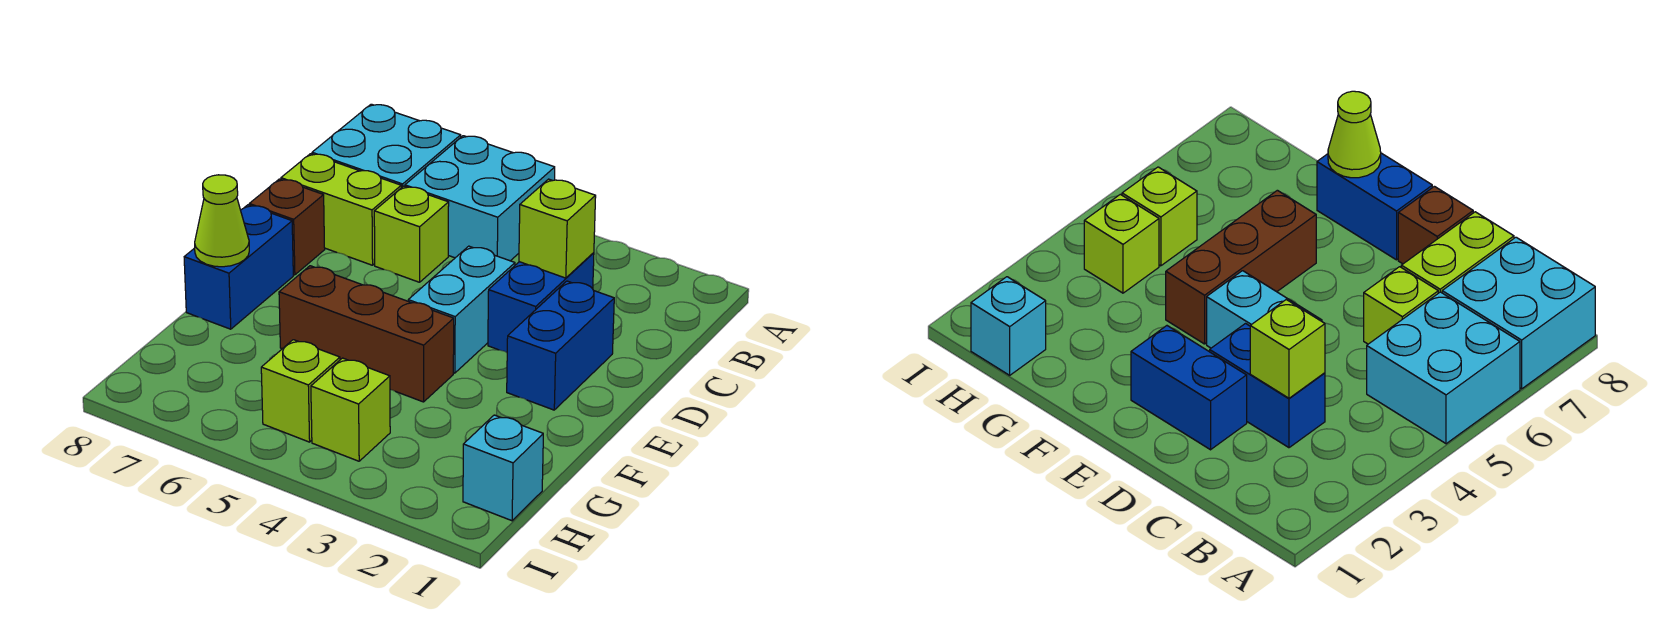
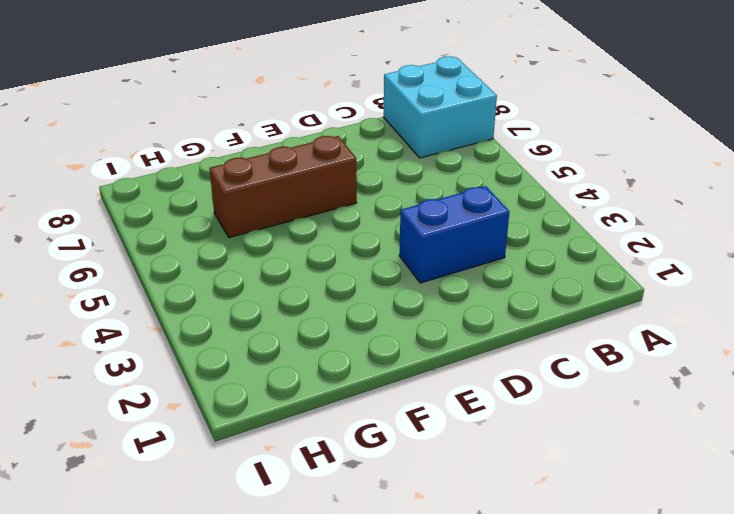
brown 1x3 brick [209,136,357,238] -> brown 1x3 brick turned to [279,266,454,402]
none -> cyan 2x2 brick [405,136,555,261]
none -> lime 1x1 brick [374,186,449,282]
none -> lime 1x2 brick [281,154,401,265]

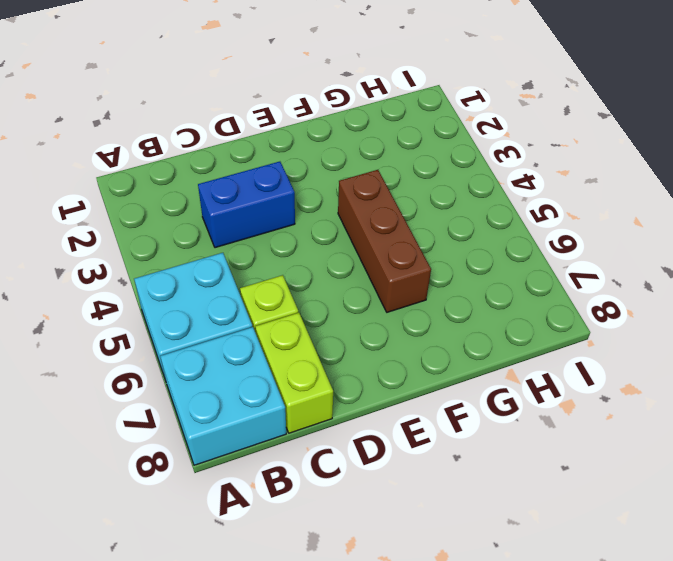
none -> blue 1x2 brick [507,281,614,410]
none -> cyan 1x2 brick [408,246,515,373]
none -> brown 1x1 brick [249,179,325,275]

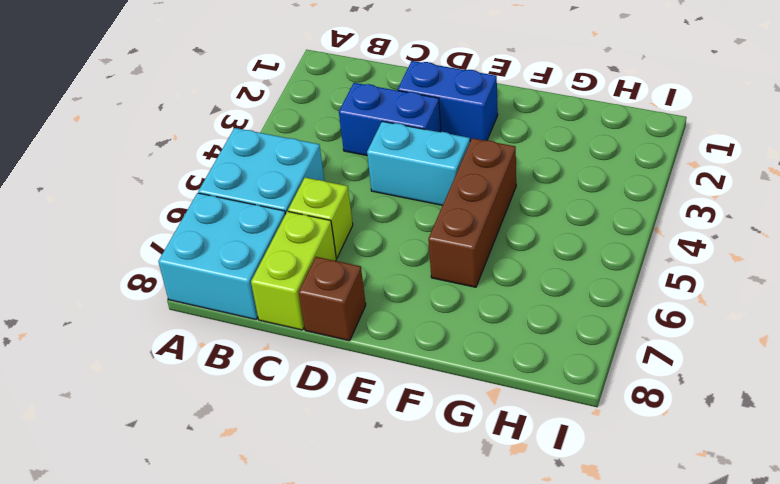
none -> blue 1x2 brick [184,205,293,329]
none -> cyan 1x1 brick [463,415,543,521]
none -> lime 1x1 brick [311,358,390,461]

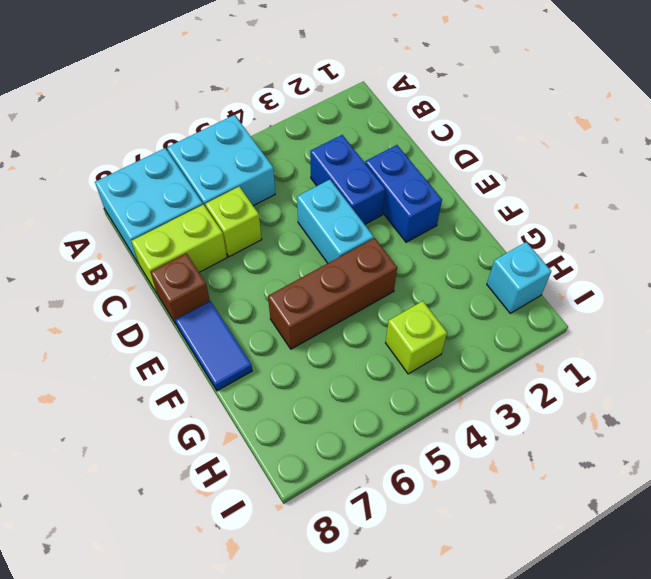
blue 1x2 tile [176,301,252,391] -> blue 1x2 brick [184,205,293,329]
none -> lime 1x1 brick [261,340,340,442]
none -> lime 1x1 brick [519,179,596,278]
none -> lime 1x1 cone [195,175,249,267]

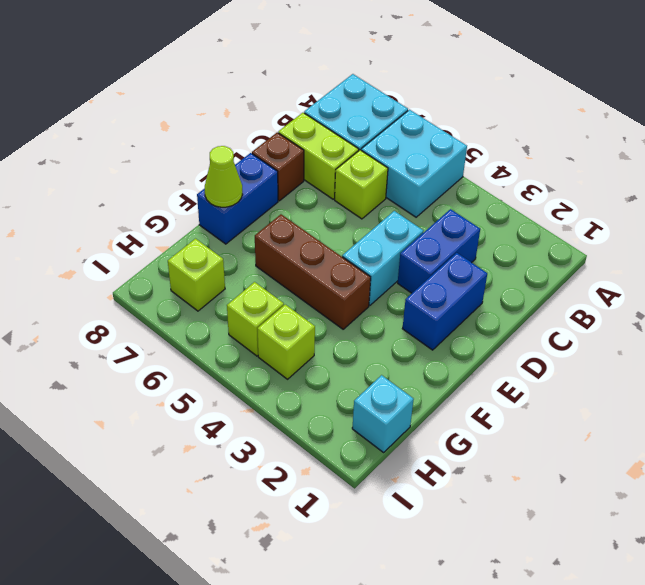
lime 1x1 brick [168,239,225,311] -> lime 1x1 brick moved to [519,179,596,278]

